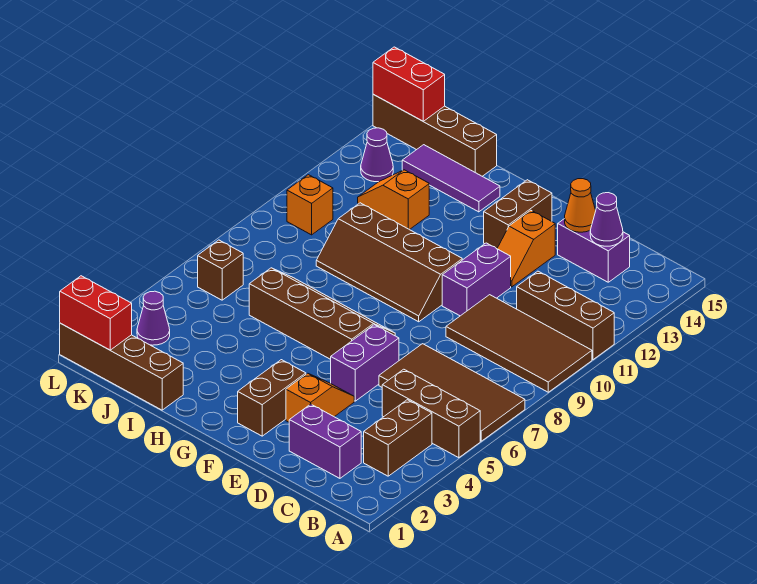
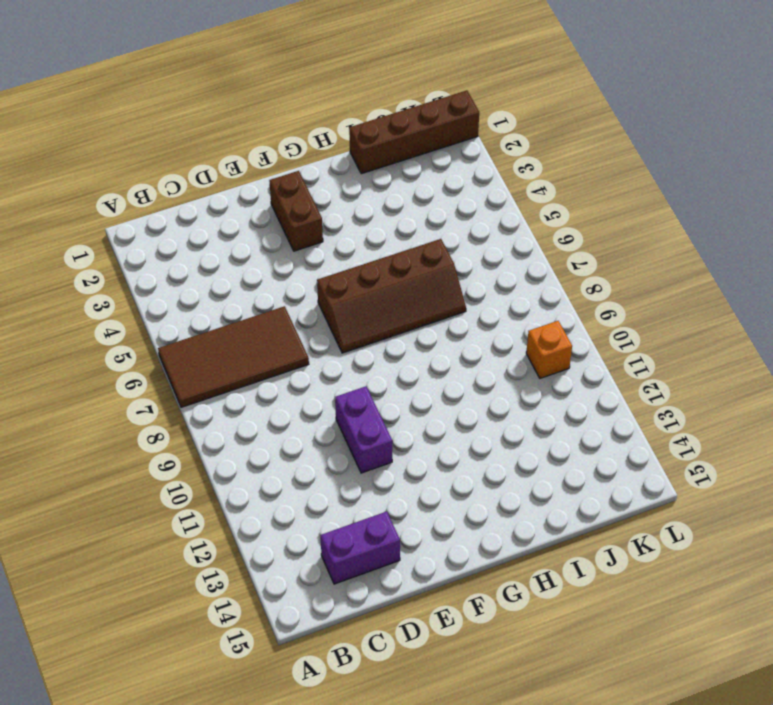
none -> brown 1x3 brick [382,369,480,458]
none -> brown 2x4 tile [446,295,592,392]
none -> brown 1x3 brick [517,271,614,360]

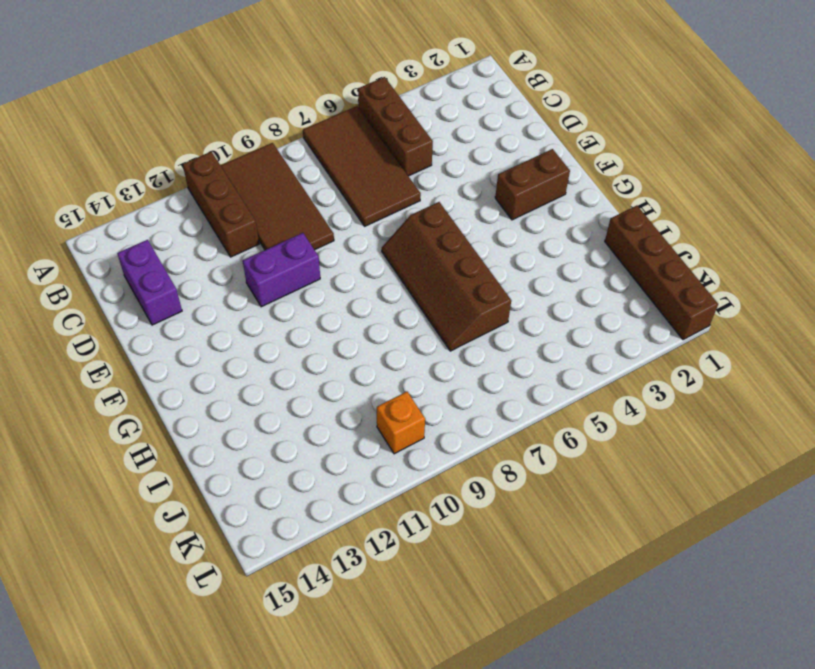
none -> brown 1x2 brick [364,400,432,476]
none -> purple 1x2 brick [289,404,361,478]
none -> orange 1x2 slope [286,373,354,422]

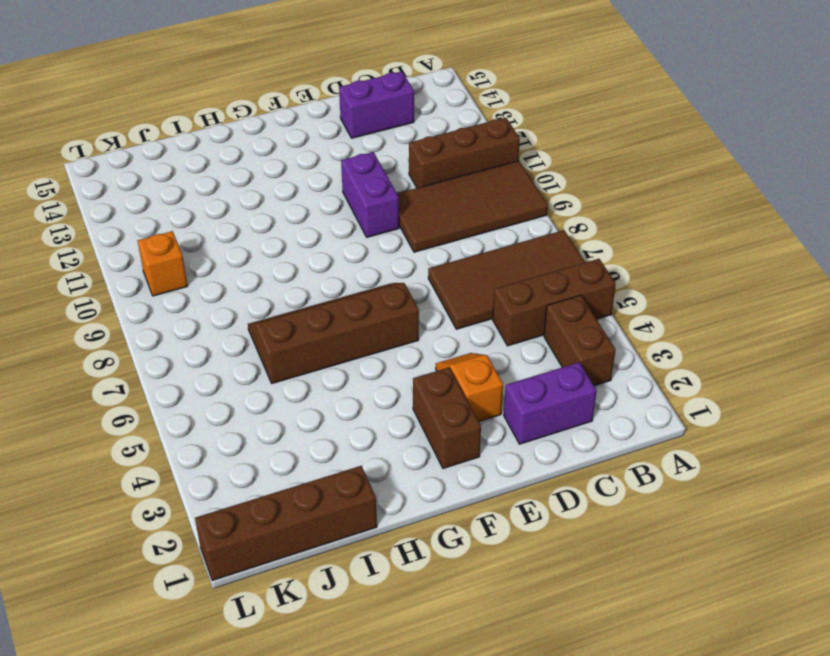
none -> purple 1x2 brick [331,325,399,401]
none -> orange 1x2 slope [497,210,555,287]
none -> brown 2x4 slope [316,203,462,322]

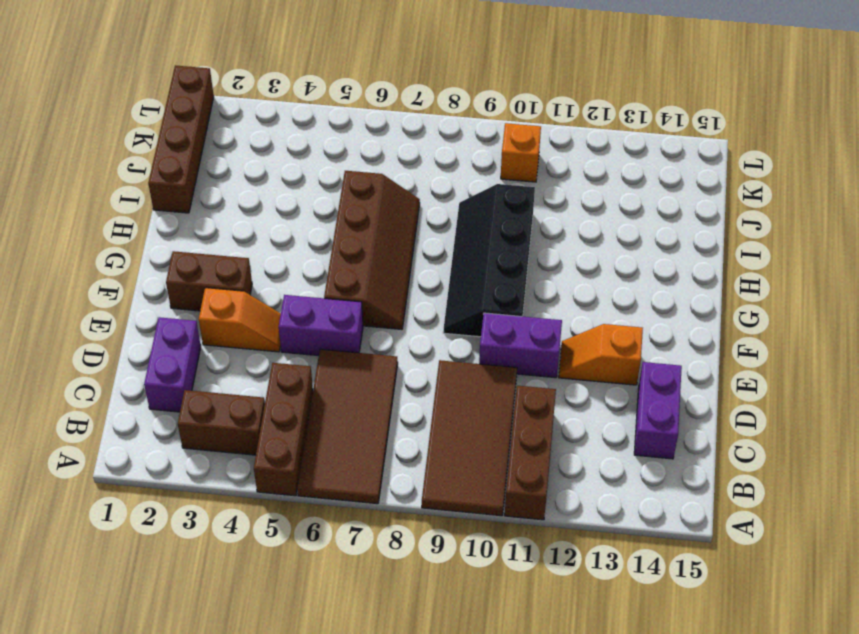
black 2x4 slope [443,184,535,337] -> brown 2x4 slope [316,203,462,322]
none -> brown 1x2 brick [484,180,552,249]
none -> purple 1x3 tile [402,145,500,212]
none -> orange 1x2 slope [358,170,429,230]

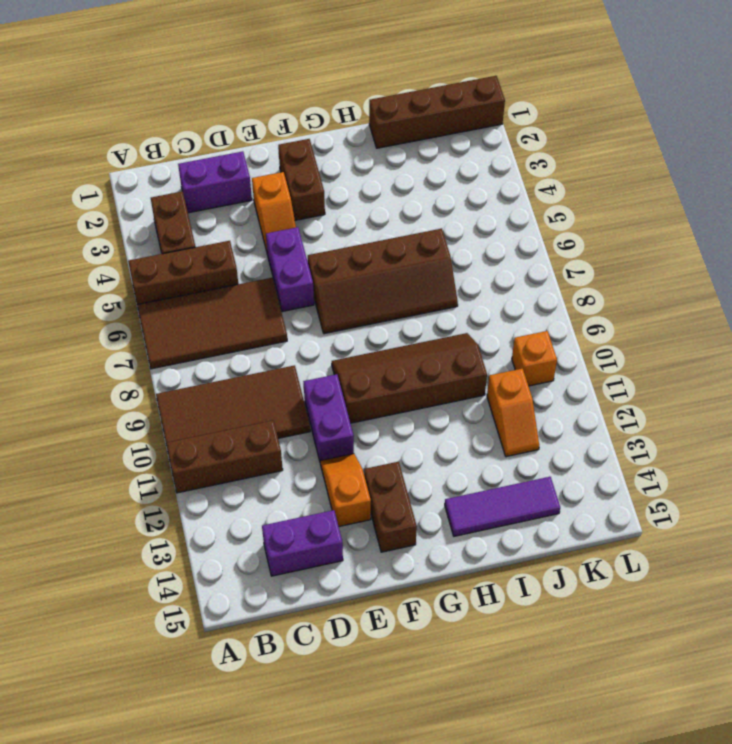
orange 1x2 slope [487,369,539,457] -> orange 1x2 slope turned to [358,170,429,230]
none -> brown 1x4 brick [373,94,497,176]
none -> purple 1x1 cone [137,291,170,345]
none -> brown 1x1 brick [198,240,243,300]

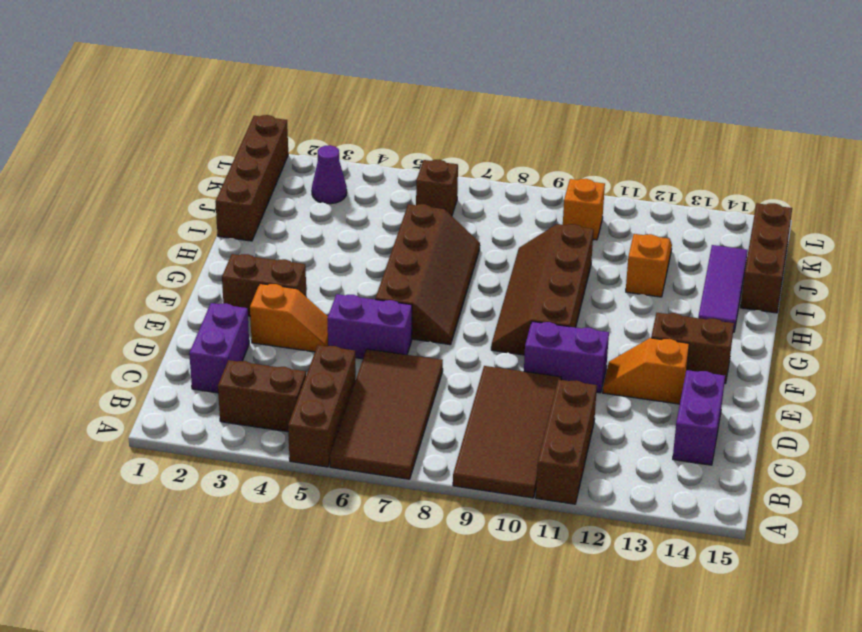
brown 1x3 brick [740,203,792,313] -> brown 1x4 brick [373,94,497,176]
none -> purple 1x1 cone [361,128,393,182]
none -> purple 1x1 cone [590,193,623,246]
none -> orange 1x1 cone [565,179,596,232]

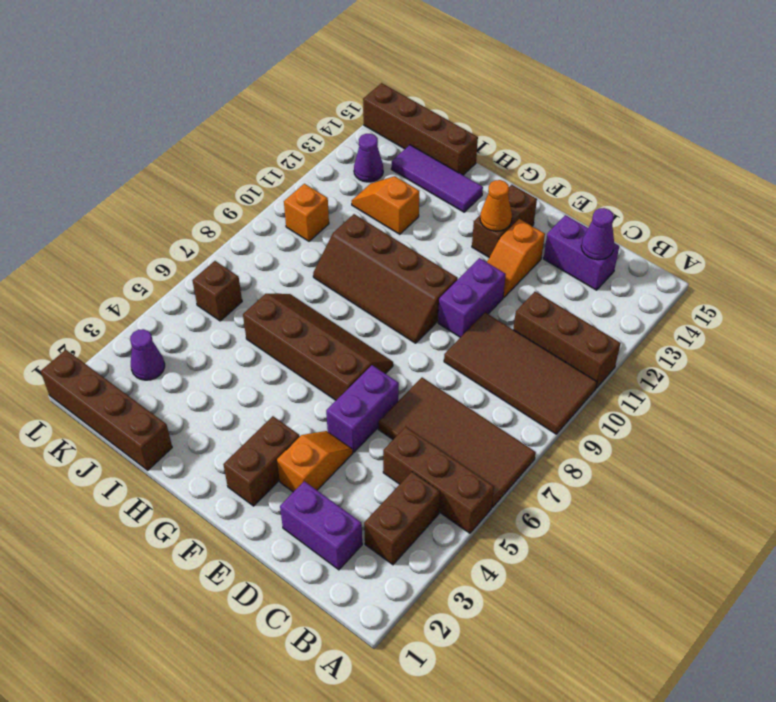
orange 1x1 cone [480,180,512,231] -> orange 1x1 cone moved to [565,179,596,232]
none -> red 1x2 brick [60,276,132,350]
none -> red 1x2 brick [373,47,445,121]

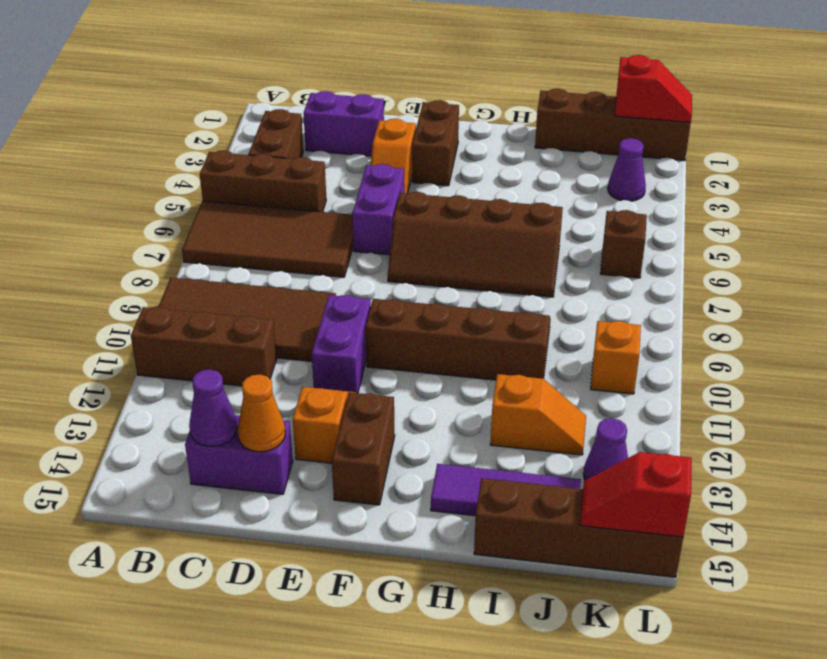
red 1x2 slope [615,55,692,122] -> red 1x2 brick [60,276,132,350]
red 1x2 slope [580,452,692,537] -> red 1x2 brick [373,47,445,121]

